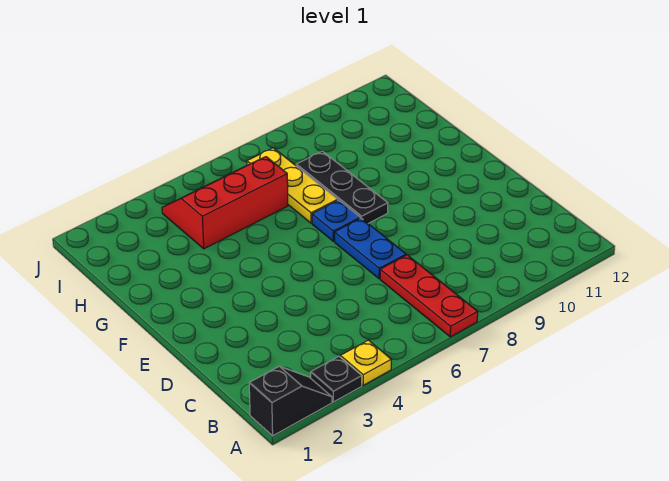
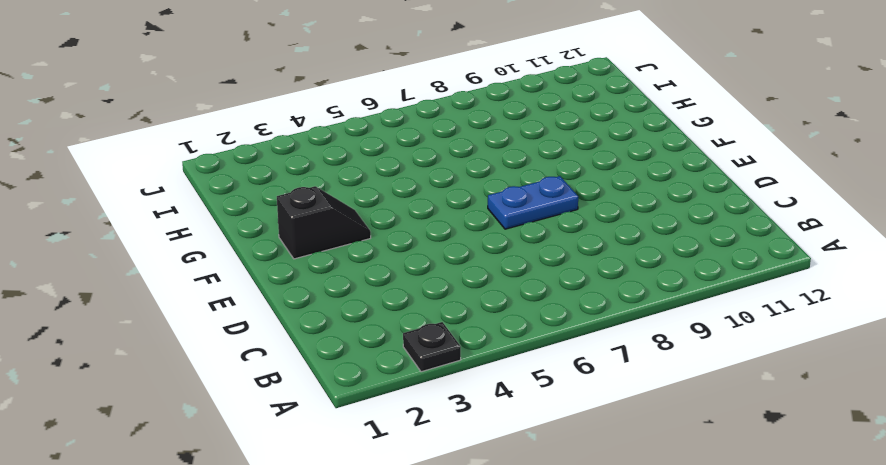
blue 1x2 plate [488,176,578,229] -> blue 1x2 plate turned to [335,218,406,279]
black 1x2 slope [277,186,371,259] -> black 1x2 slope moved to [249,366,332,436]
none -> yellow 1x1 plate [340,340,391,385]
none -> red 1x3 plate [380,255,478,337]

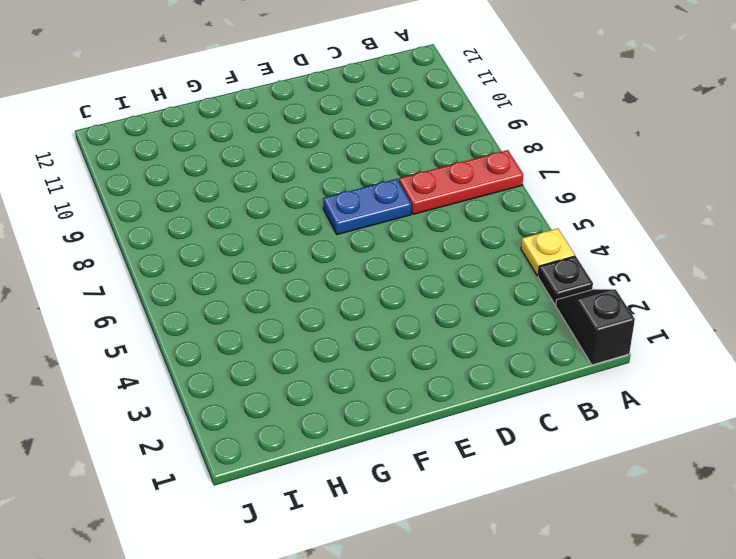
none -> blue 1x1 plate [312,200,360,241]
none -> black 1x3 plate [296,151,388,223]

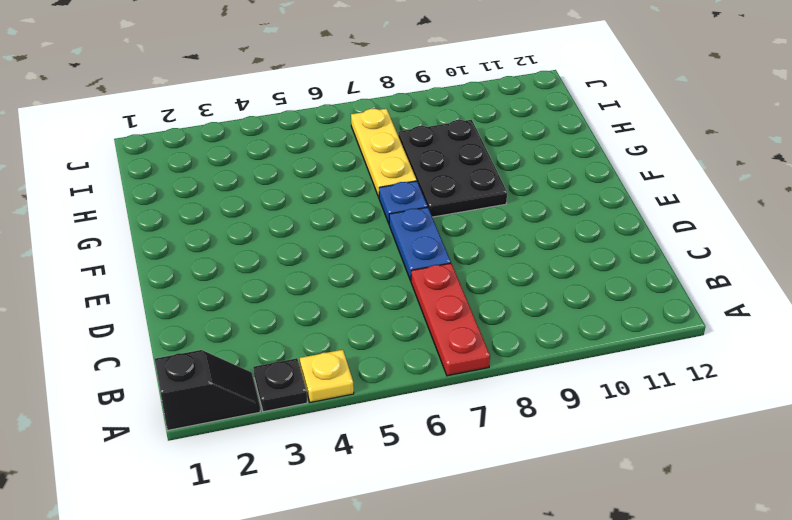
black 2x3 plate [398,120,507,217] -> black 1x3 plate [296,151,388,223]
none -> red 2x3 slope [162,157,288,249]

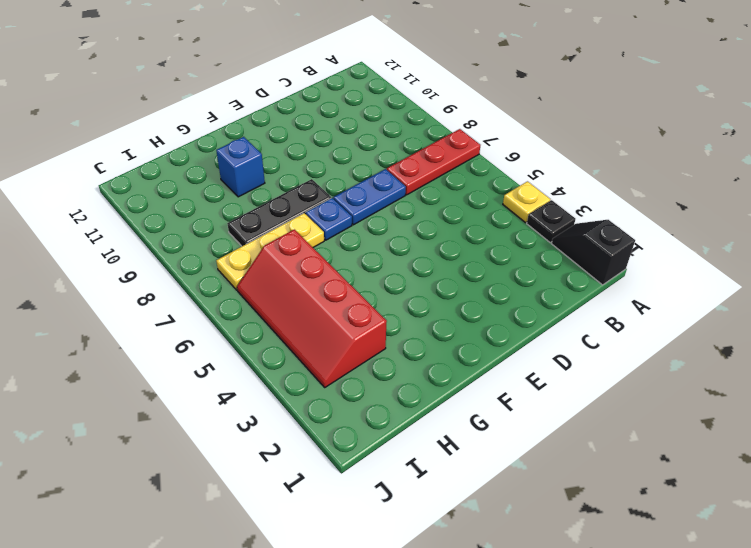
blue 1x1 brick [216,137,265,197] -> none
red 2x4 slope [237,229,387,387] -> red 2x3 slope [162,157,288,249]

